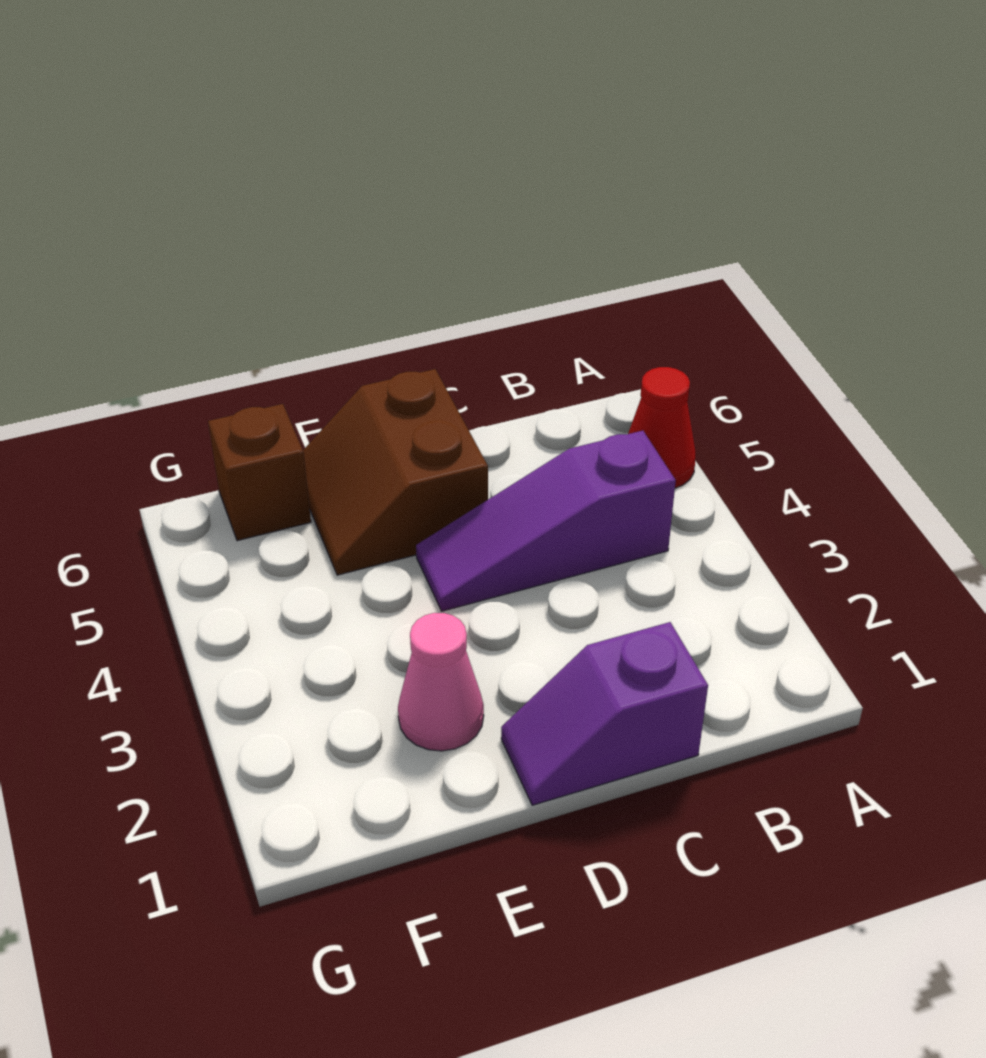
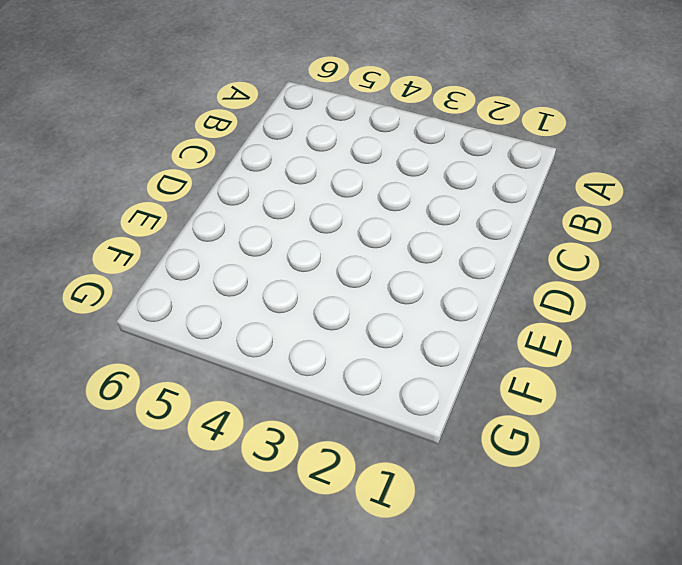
none -> red 1x1 cone [628,367,696,488]
none -> purple 1x3 slope [416,431,676,611]

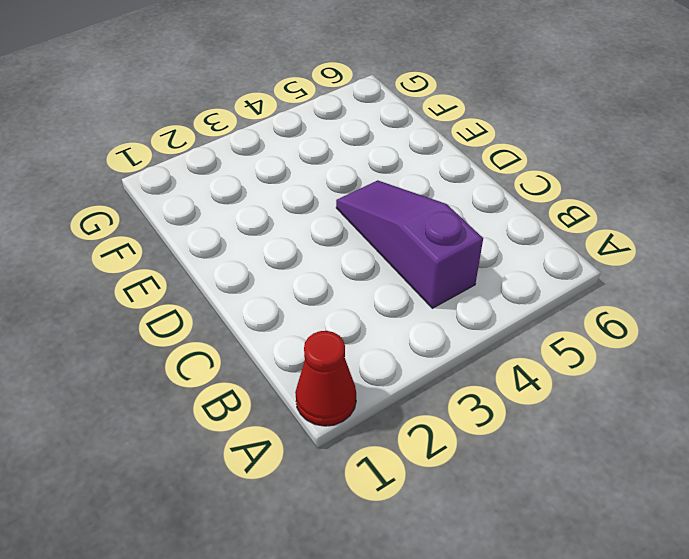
red 1x1 cone [295,331,356,426] -> red 1x1 cone moved to [628,367,696,488]
none -> purple 1x2 slope [501,622,708,805]
none -> brown 2x2 slope [303,369,488,575]

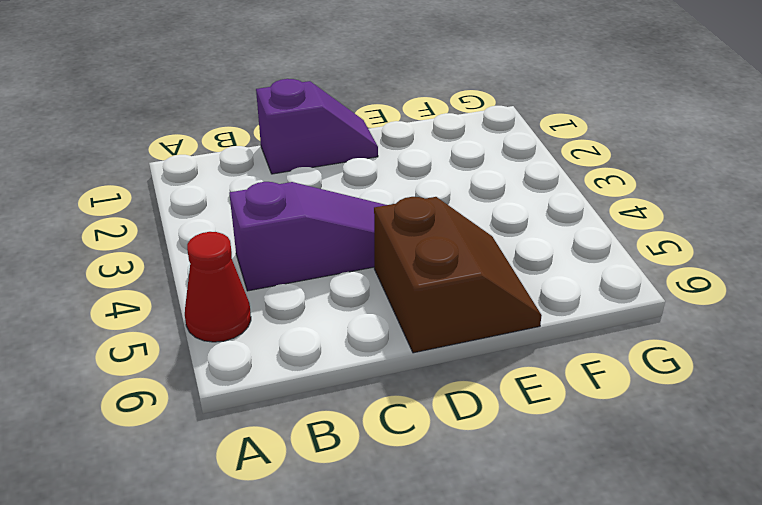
none -> pink 1x1 cone [398,613,484,751]
none -> brown 1x1 brick [208,404,311,541]

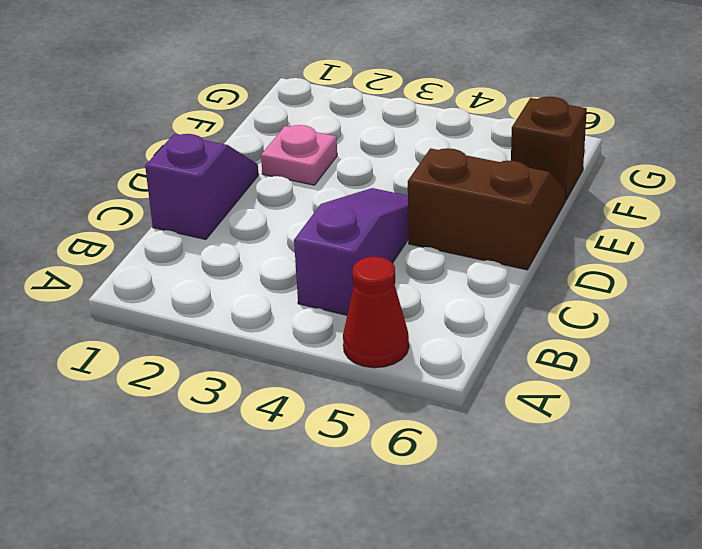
pink 1x1 plate [261,125,337,185] -> pink 1x1 cone [398,613,484,751]

